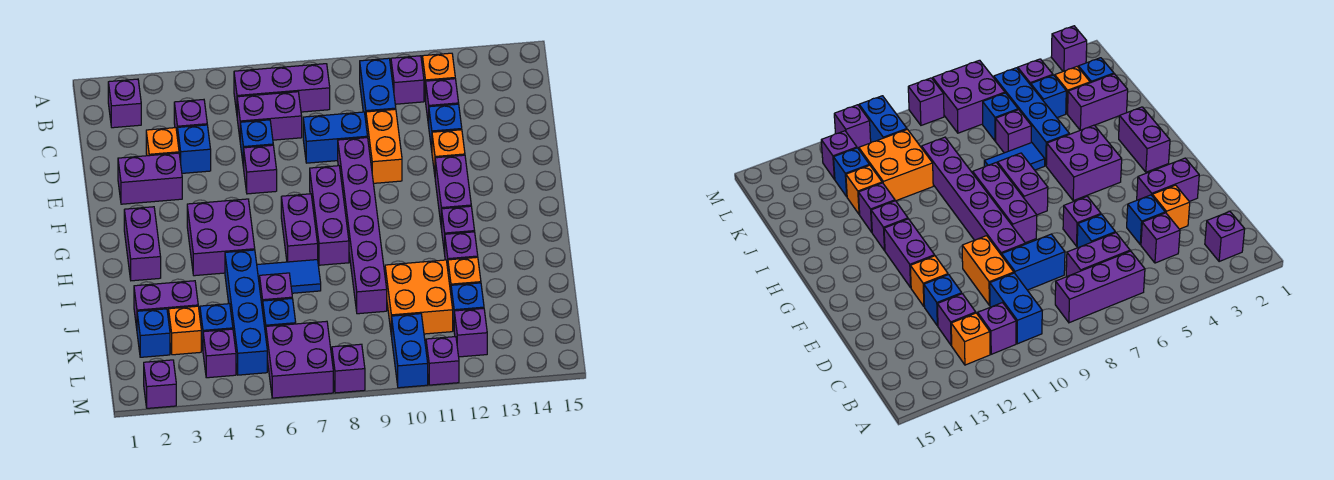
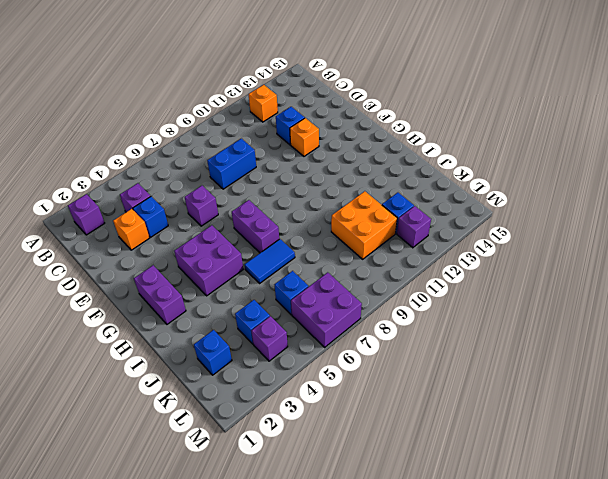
none -> purple 1x3 brick [234,64,330,113]
none -> blue 1x2 brick [360,58,396,120]
none -> purple 1x1 brick [391,56,424,104]
none -> purple 1x2 brick [237,92,302,140]

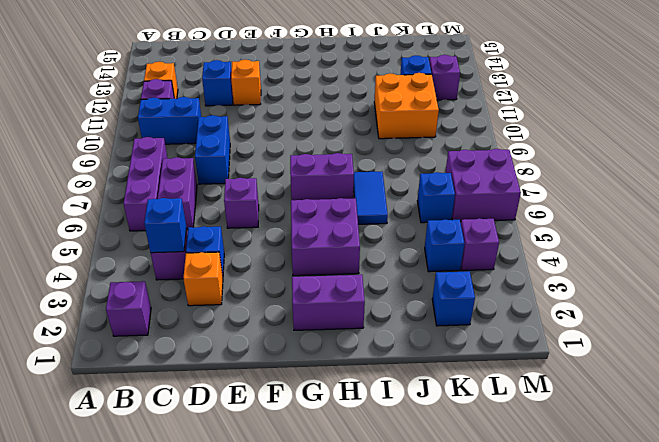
blue 1x1 brick [144,198,186,253] -> blue 1x1 brick moved to [240,120,273,168]
none -> purple 1x1 brick [426,79,459,126]
none -> orange 1x2 brick [366,109,402,183]
none -> purple 1x2 brick [118,153,182,204]
none -> purple 1x6 brick [338,138,387,314]

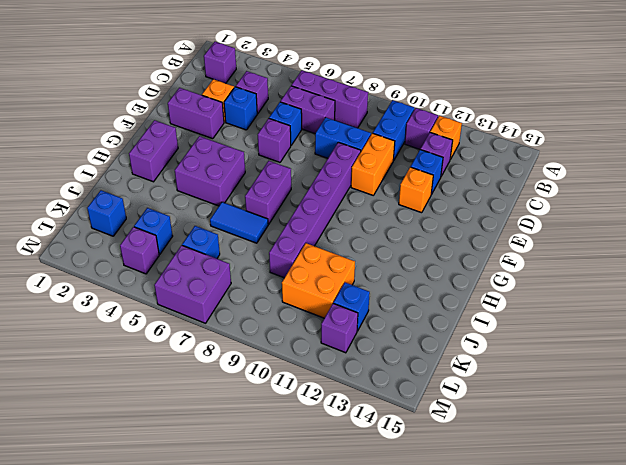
none -> purple 1x3 brick [310,166,349,265]
none -> purple 1x2 brick [435,155,471,229]
none -> purple 1x1 brick [442,206,475,254]
none -> blue 1x4 brick [225,250,267,375]

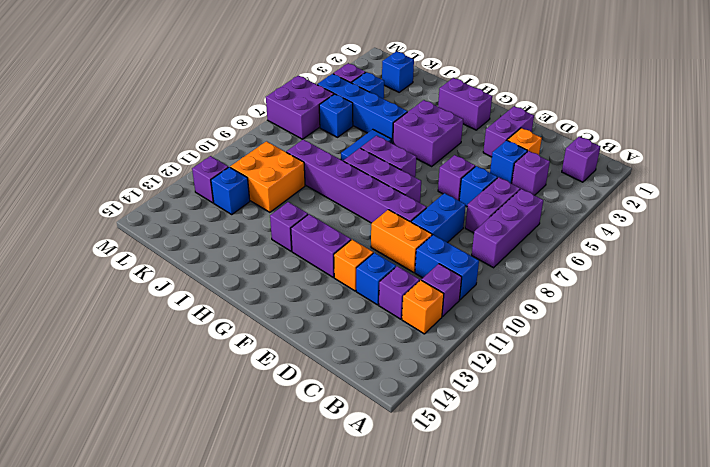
none -> purple 1x1 brick [445,232,478,268]
none -> purple 1x2 brick [134,281,198,328]
none -> purple 1x1 brick [260,273,292,311]
none -> orange 1x1 brick [448,257,481,292]

